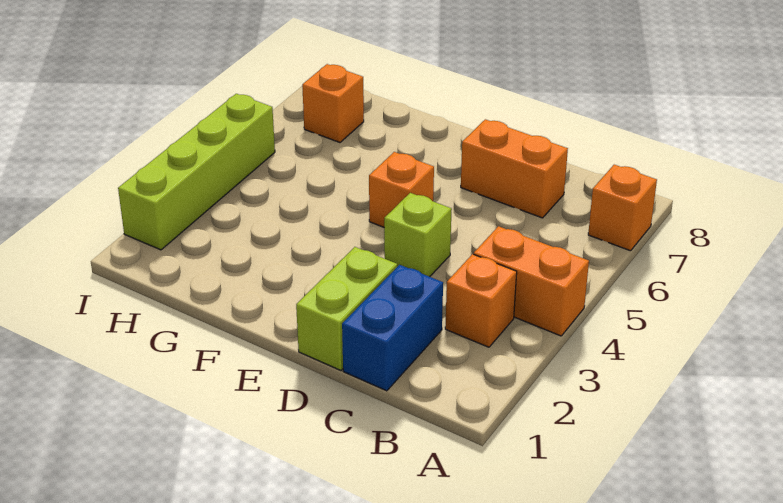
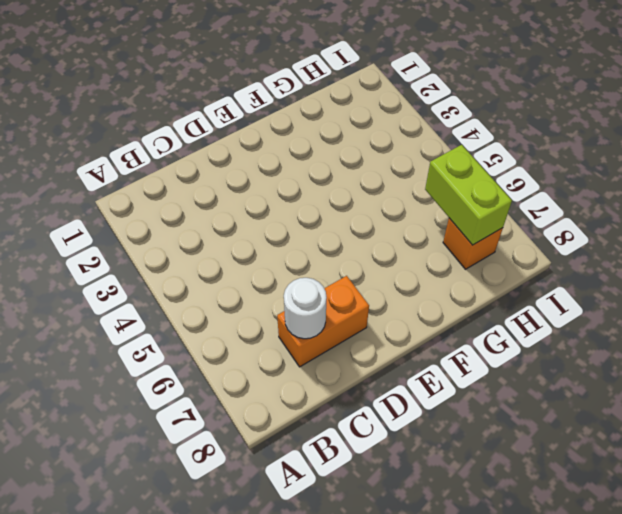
white 1x1 round brick [284,278,327,339] -> none
lime 1x2 brick [425,145,512,245] -> lime 1x2 brick moved to [296,247,397,370]
none -> orange 1x2 brick [474,226,589,336]
none -> orange 1x1 brick [588,165,657,251]

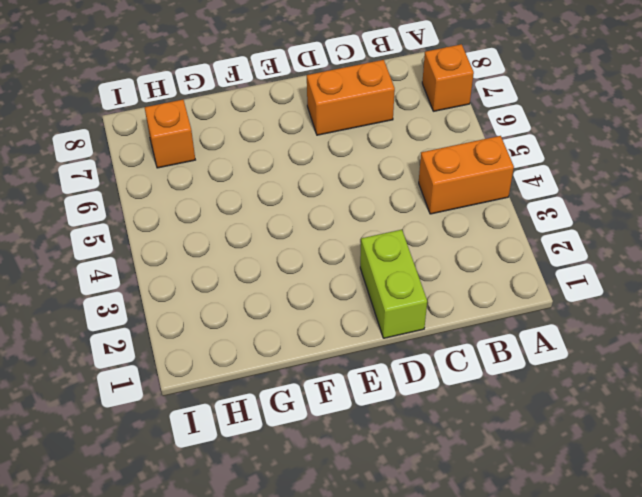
none -> orange 1x1 brick [445,254,517,347]
none -> blue 1x2 brick [342,265,443,391]

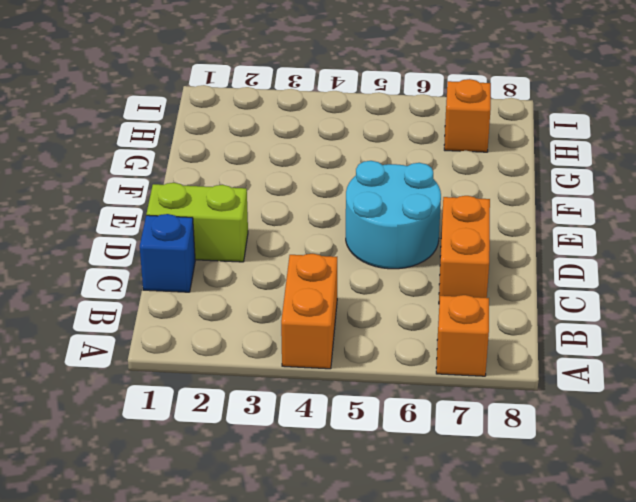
blue 1x1 brick [140,214,195,292] -> blue 1x2 brick [342,265,443,391]
cyan 2x2 round brick [346,161,441,269] -> orange 1x1 brick [369,152,434,227]
none -> orange 1x1 brick [445,254,517,347]
none -> lime 1x1 brick [384,193,452,277]

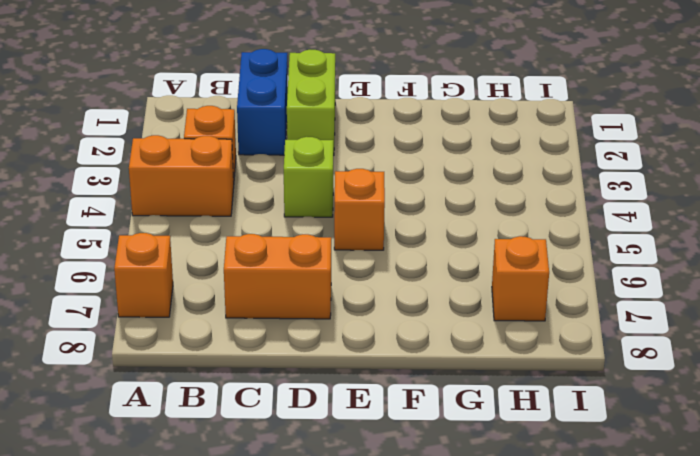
none -> lime 1x4 brick [118,94,275,250]

